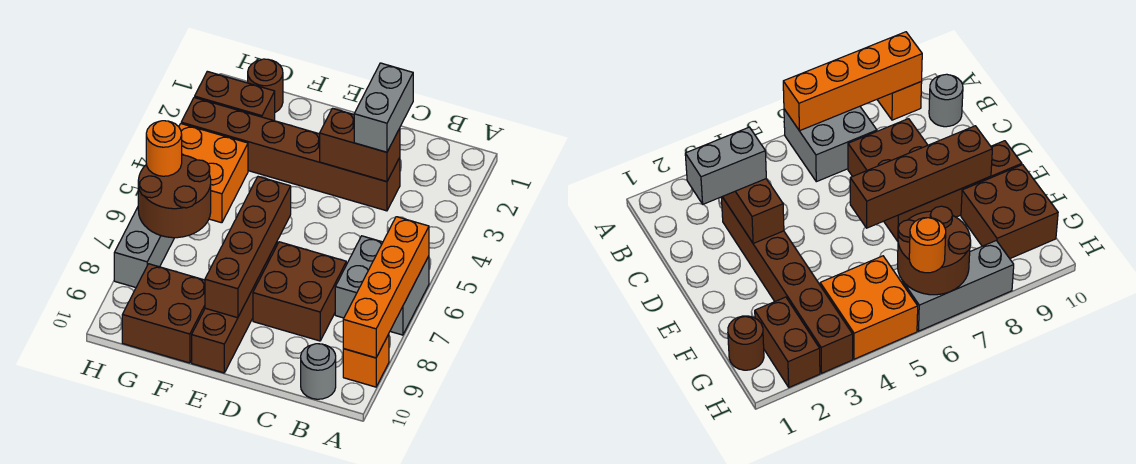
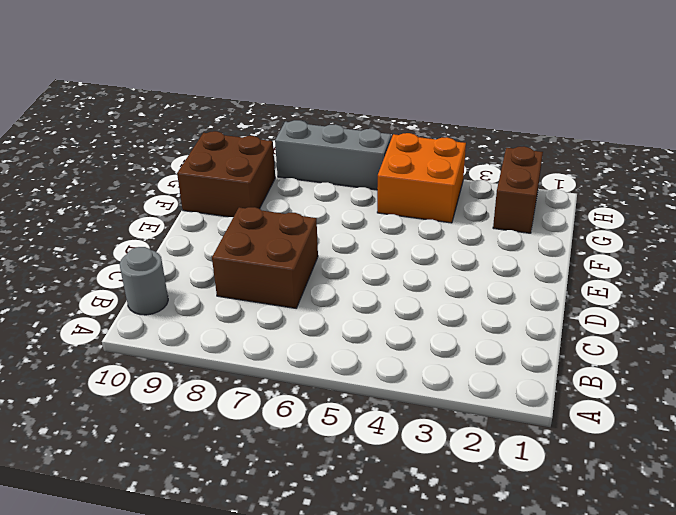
none -> grey 2x2 brick [335,236,429,335]
none -> orange 1x1 brick [343,334,389,387]
none -> brown 1x6 brick [181,97,400,211]

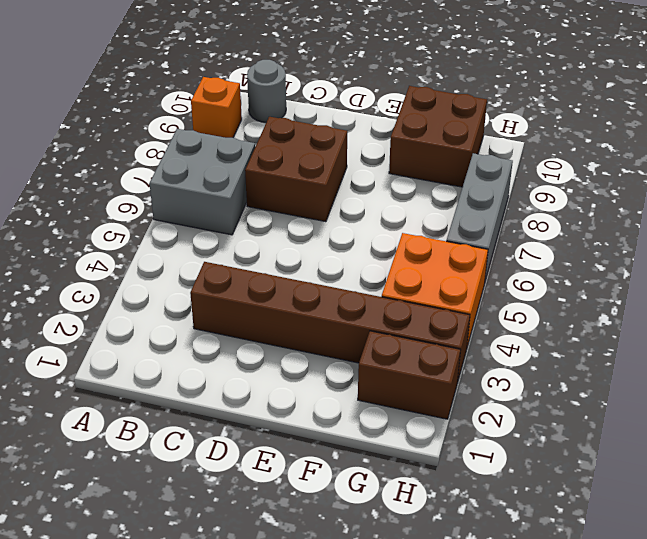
none -> brown 1x4 brick [192,242,277,373]
none -> brown 1x1 round brick [248,59,283,112]
none -> orange 1x4 brick [343,217,429,358]

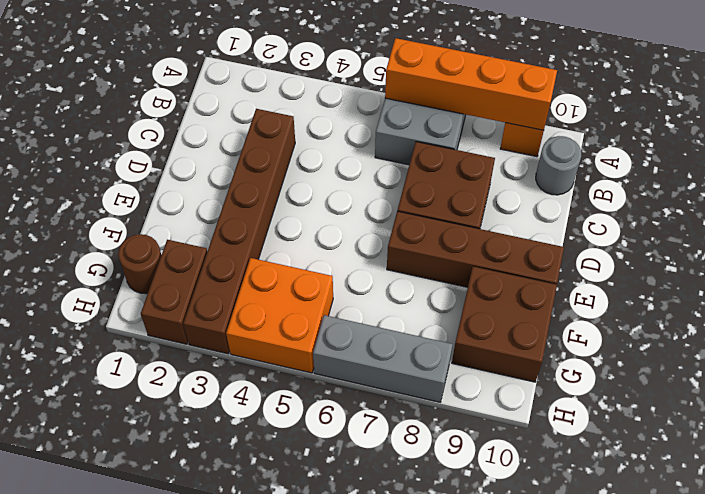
none -> brown 1x2 brick [320,108,400,182]
none -> brown 1x4 brick [205,177,291,318]
none -> brown 2x2 round brick [138,155,211,238]

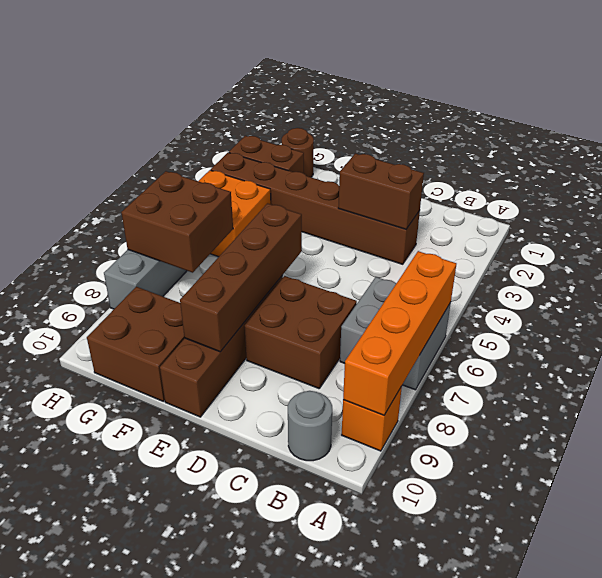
brown 2x2 brick [121,171,233,273] -> brown 2x2 round brick [138,155,211,238]
none -> grey 1x2 brick [354,63,413,152]
none -> orange 1x1 round brick [146,121,182,176]

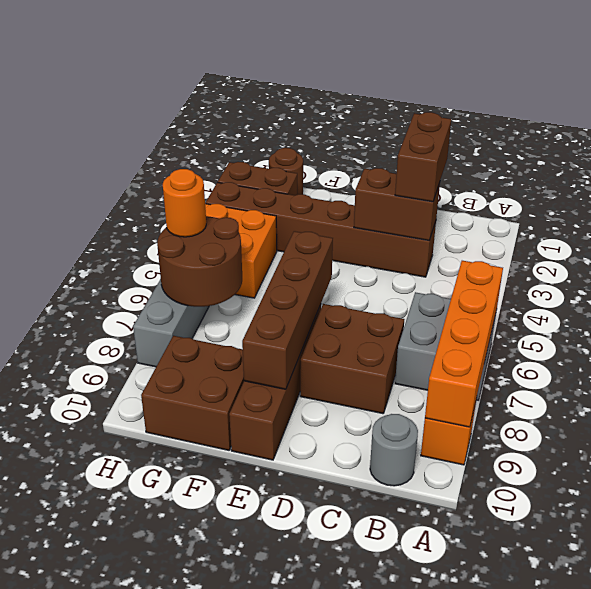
brown 1x2 brick [395,112,451,202] -> grey 1x2 brick [354,63,413,152]

